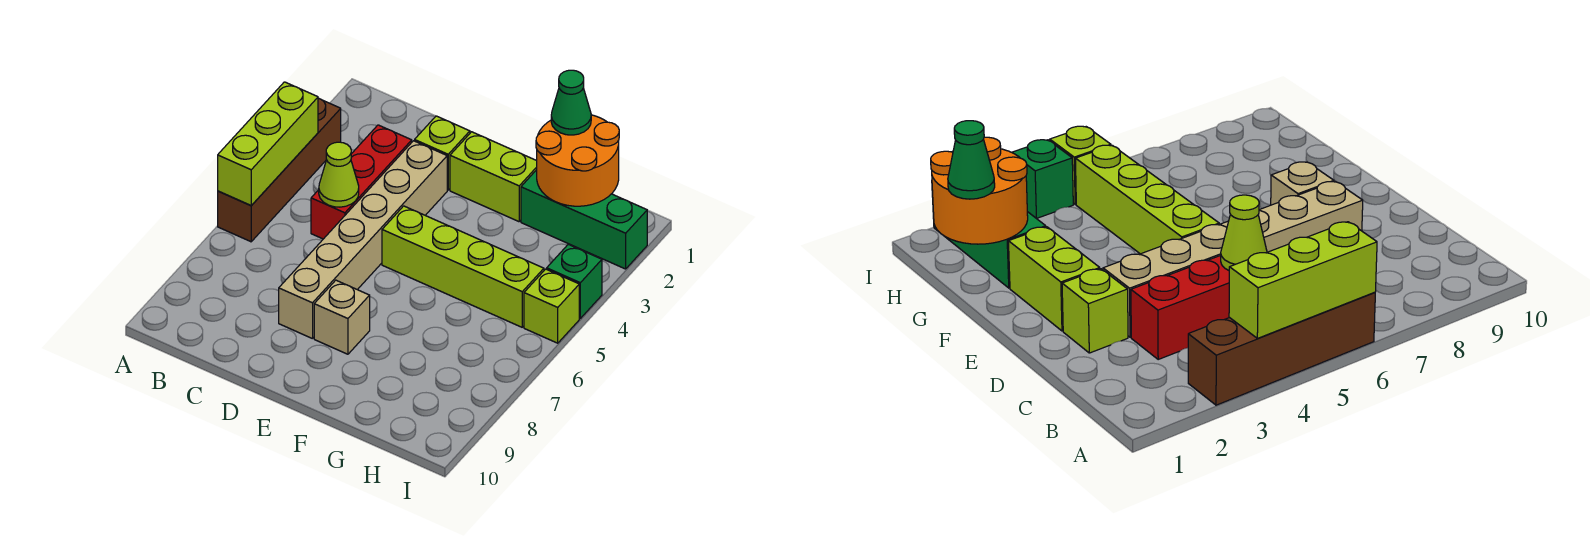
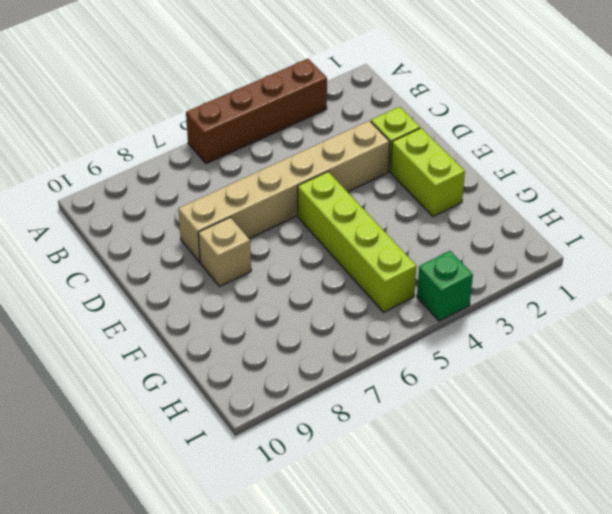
none -> red 1x3 brick [311,125,412,239]
none -> green 1x3 brick [521,170,647,269]
none -> lime 1x1 brick [524,269,579,343]

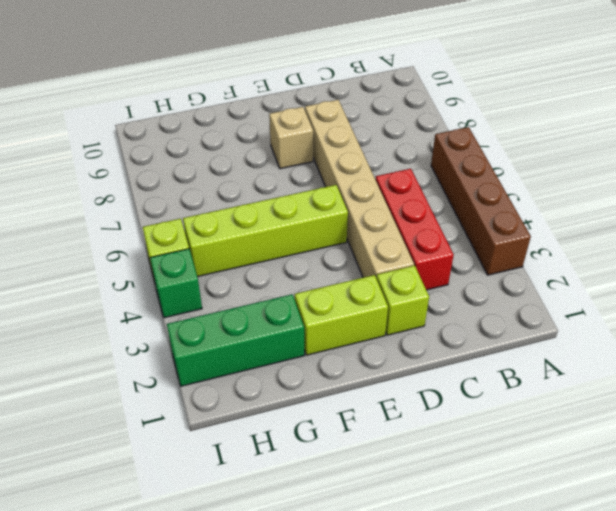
none -> lime 1x3 brick [218,82,318,206]
none -> lime 1x1 cone [319,142,359,207]
none -> orange 2x2 round brick [536,115,619,206]

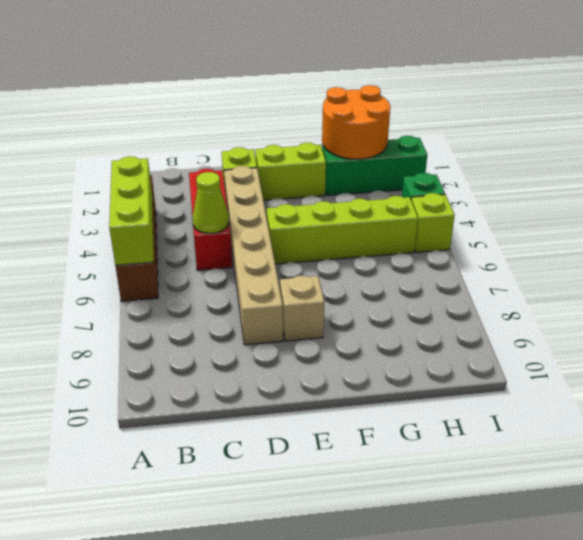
none -> green 1x1 cone [551,70,591,135]

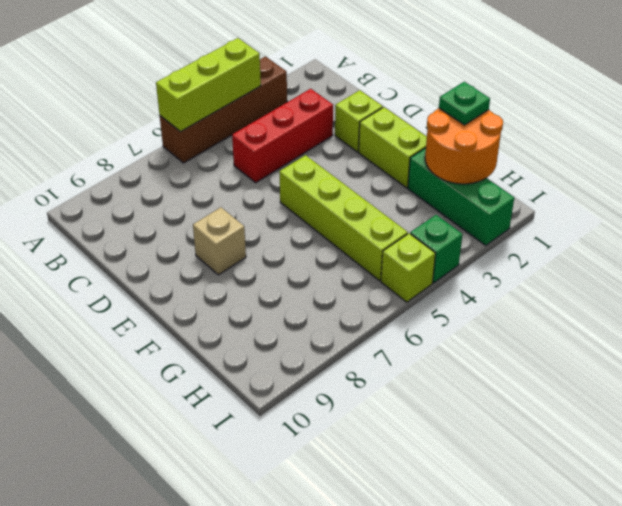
green 1x1 plate [439,82,490,125] -> green 1x1 cone [551,70,591,135]
none -> tan 1x6 brick [279,141,447,339]
none -> lime 1x1 cone [319,142,359,207]

